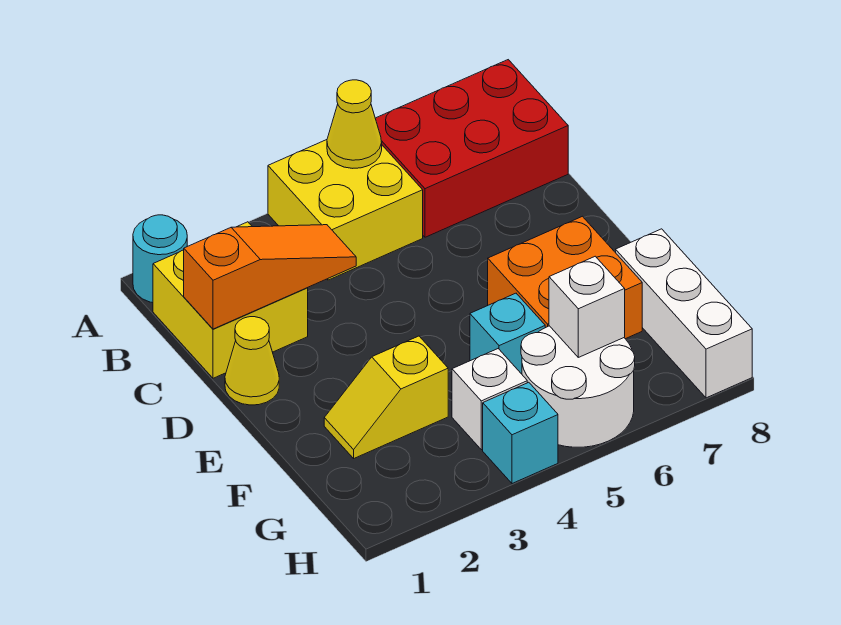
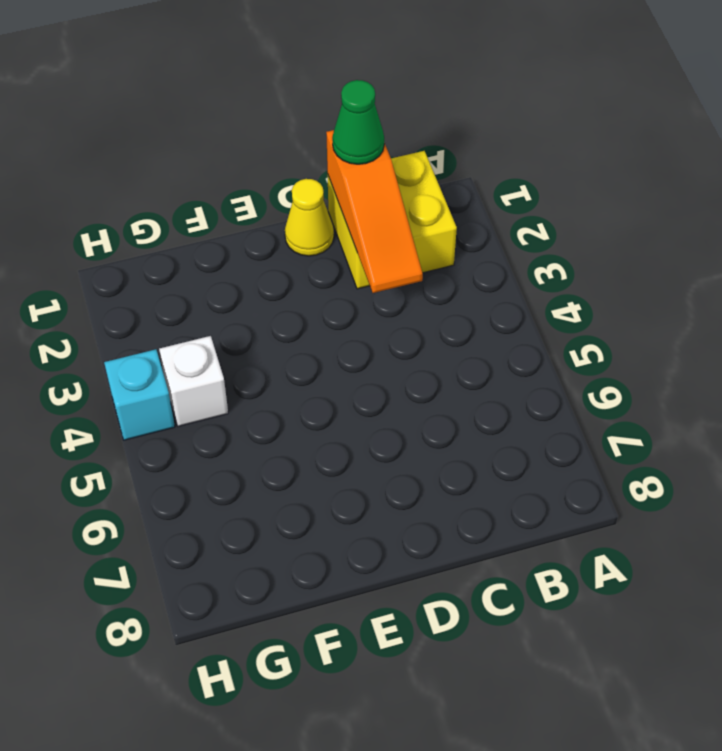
green 1x1 cone [332,80,384,164] -> none
none -> cyan 1x1 round brick [133,215,187,303]
none -> yellow 2x2 brick [268,140,423,280]
none -> red 2x3 brick [375,60,568,237]

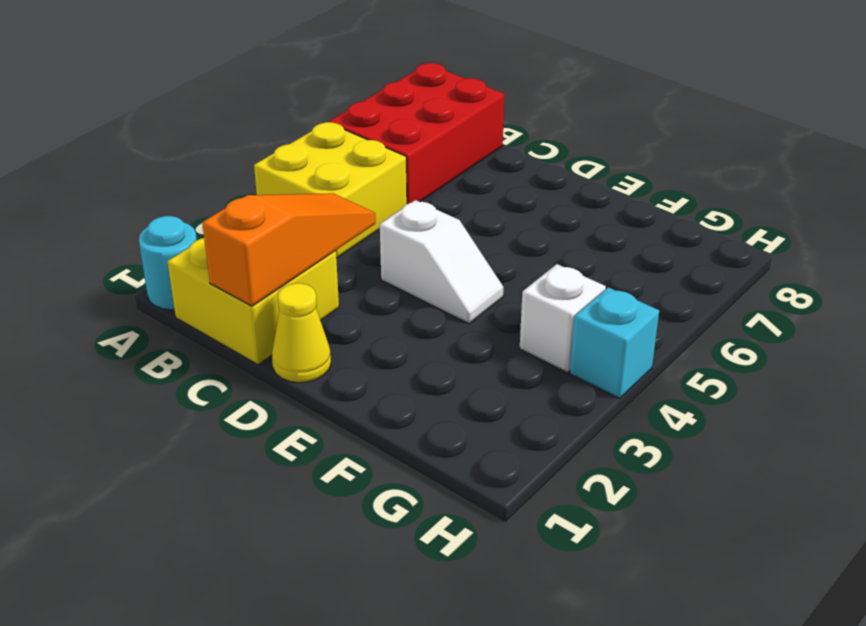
white 1x2 slope [380,200,504,323] -> none
none -> orange 2x2 brick [488,216,642,339]
none -> yellow 1x2 slope [324,336,448,458]
none -> cyan 1x1 brick [470,293,545,374]

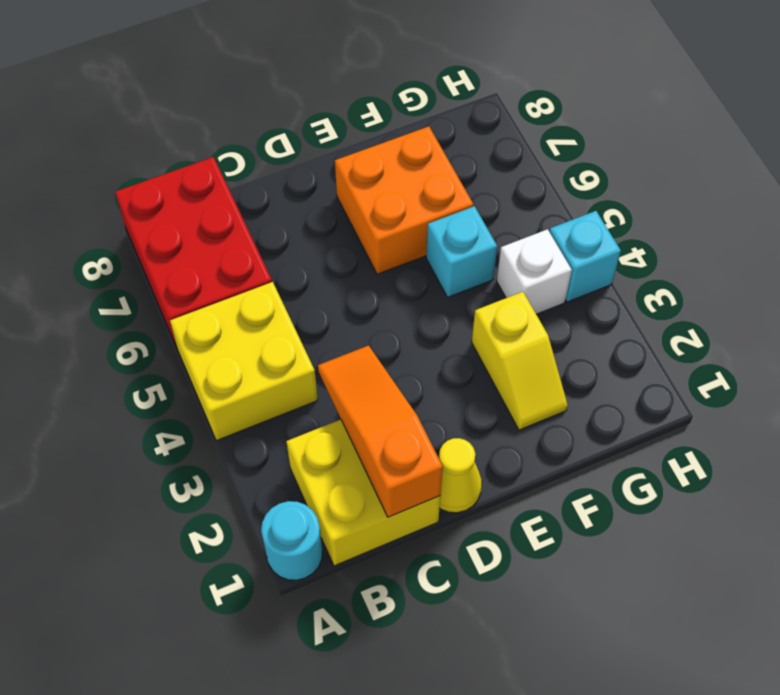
none -> white 1x3 brick [616,229,752,398]
none -> white 2x2 round brick [521,326,635,447]
none -> yellow 1x1 cone [327,80,382,168]

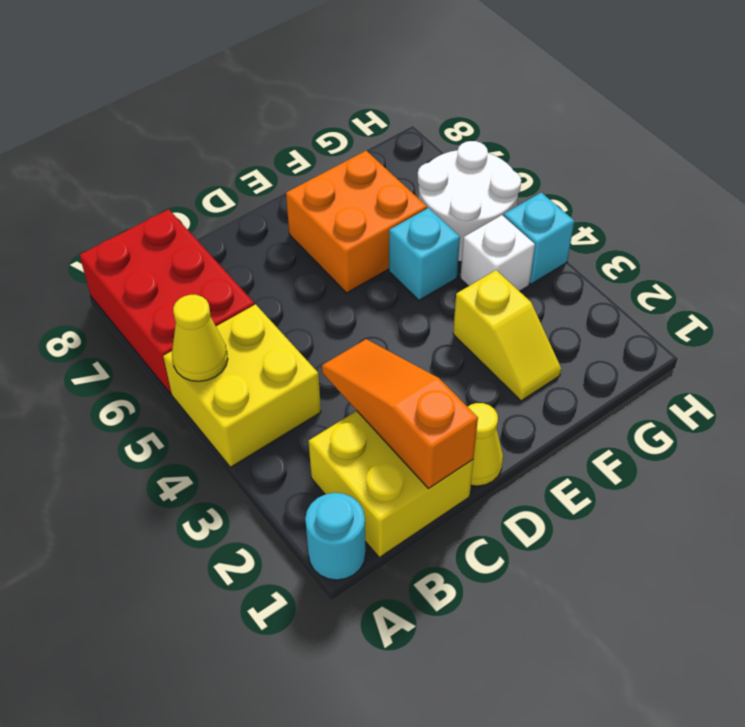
none -> white 1x3 brick [616,229,752,398]
none -> white 1x1 brick [549,256,625,357]

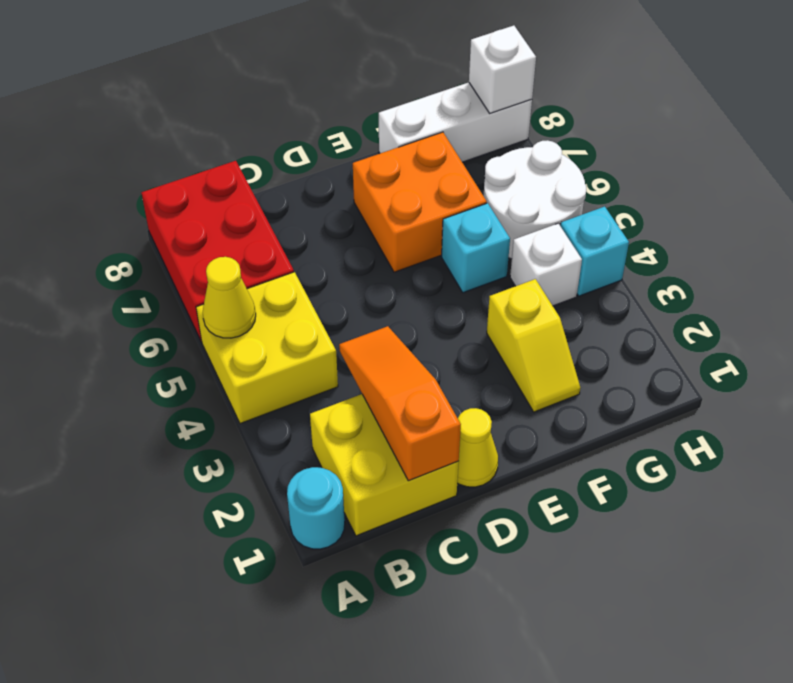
white 1x1 brick [469,26,536,113] -> white 1x1 brick moved to [549,256,625,357]

